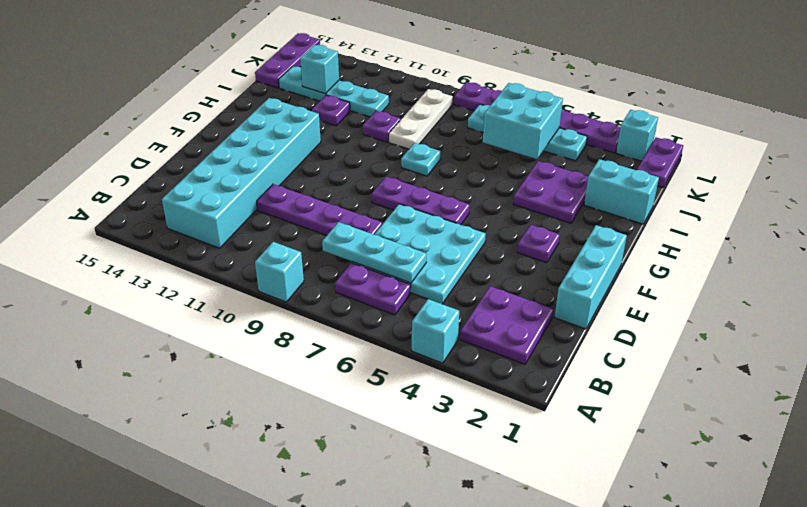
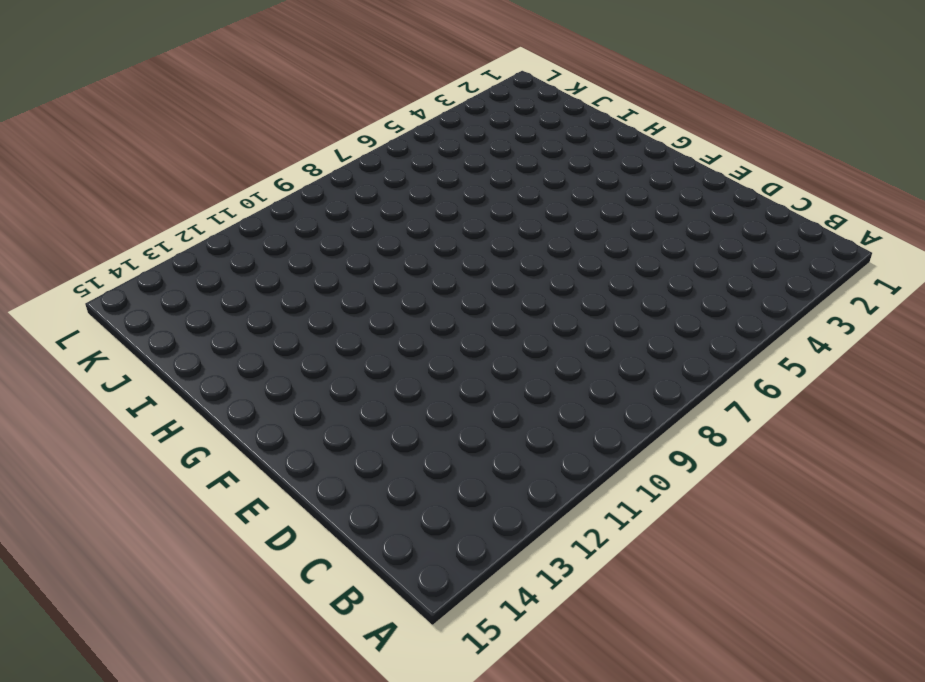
none -> cyan 1x1 brick [412,299,459,363]
none -> cyan 1x1 brick [255,242,304,302]
none -> purple 2x2 plate [460,286,553,364]

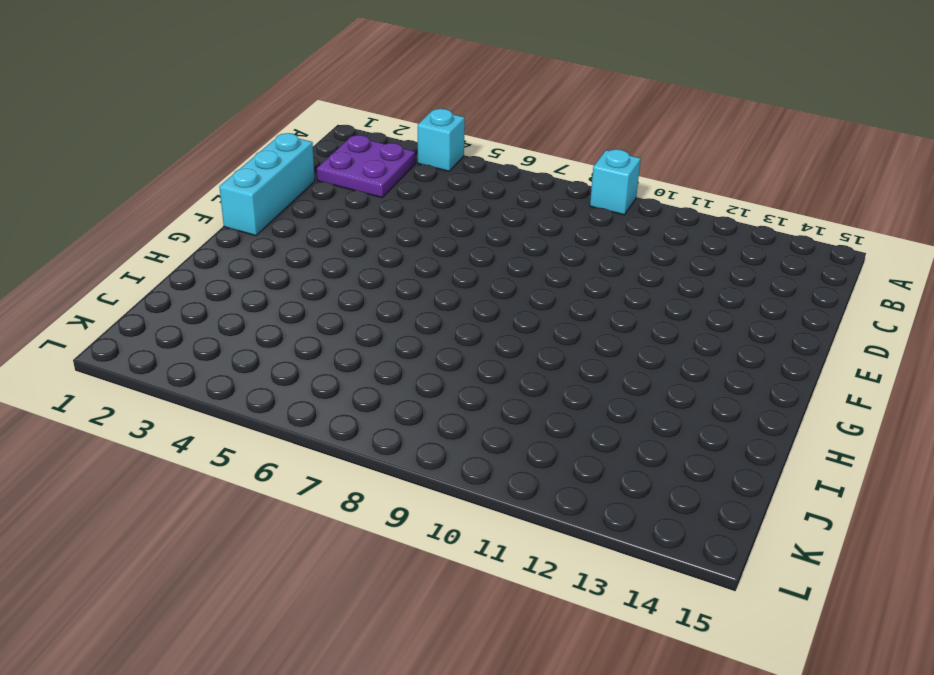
none -> purple 1x2 plate [335,263,411,315]
none -> cyan 2x6 brick [162,98,321,248]
none -> cyan 3x3 plate [352,204,486,304]

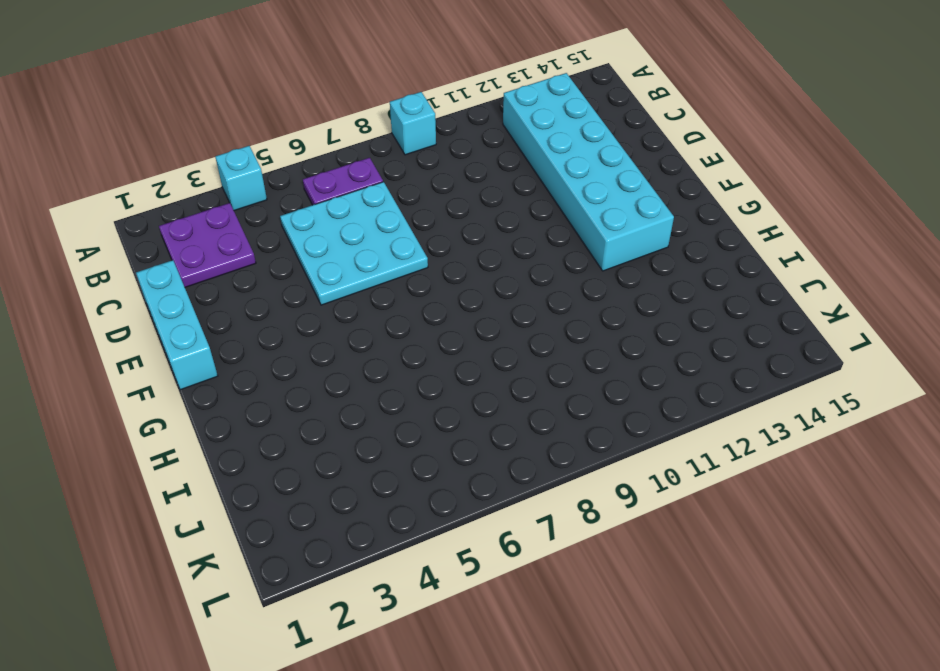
none -> purple 1x4 plate [257,184,382,235]
none -> purple 1x1 plate [517,225,560,263]
none -> purple 1x3 plate [372,177,470,225]

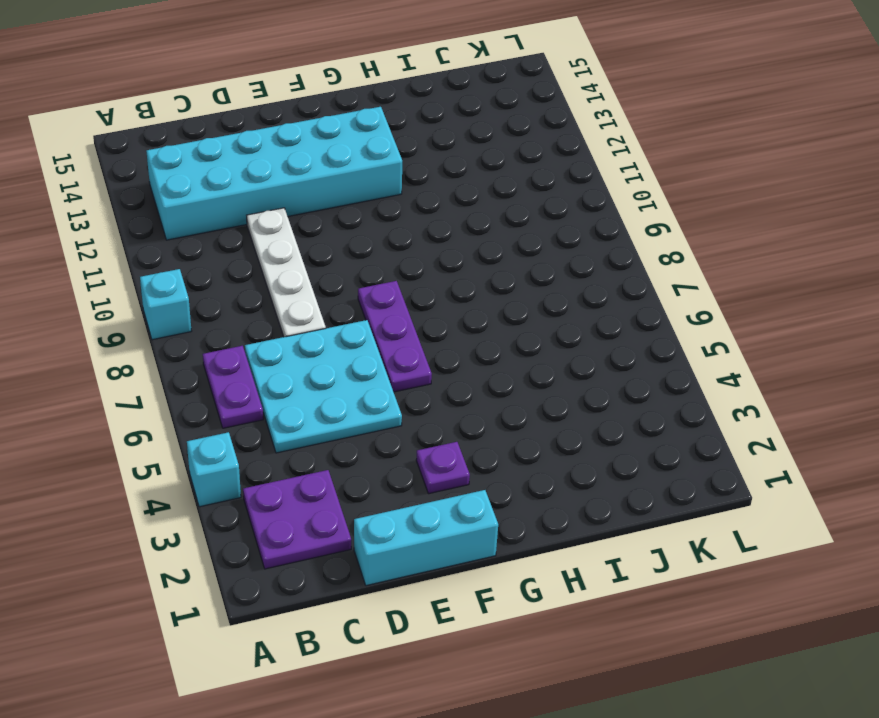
white 1x4 plate [247,208,326,337] -> purple 1x4 plate [257,184,382,235]
none -> purple 2x2 plate [513,161,588,223]
none -> cyan 1x1 plate [401,143,440,176]
none -> cyan 1x2 brick [584,159,659,224]

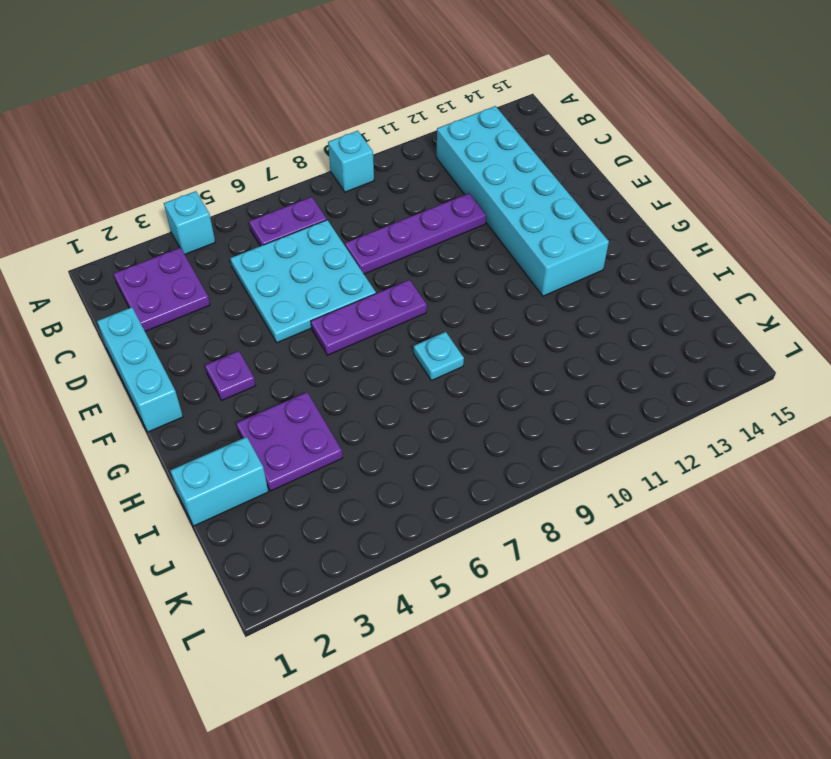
none -> white 1x3 plate [389,89,453,149]
none -> purple 1x1 plate [363,111,401,142]
none -> purple 1x1 plate [312,95,350,126]

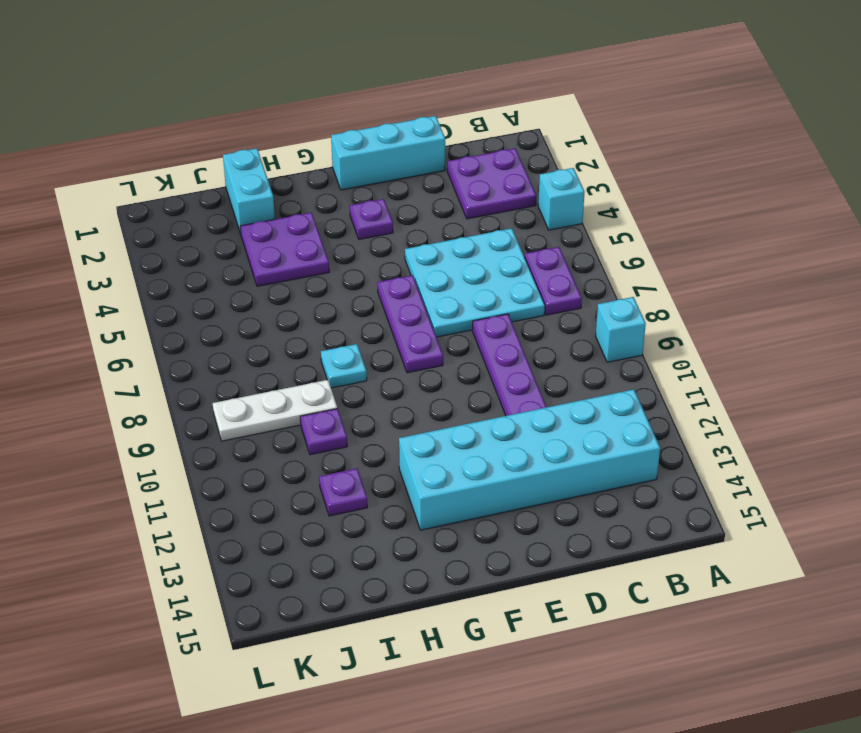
none -> cyan 1x4 plate [279,66,389,117]
none -> purple 1x3 plate [255,33,320,88]
none -> purple 1x2 plate [637,137,683,188]

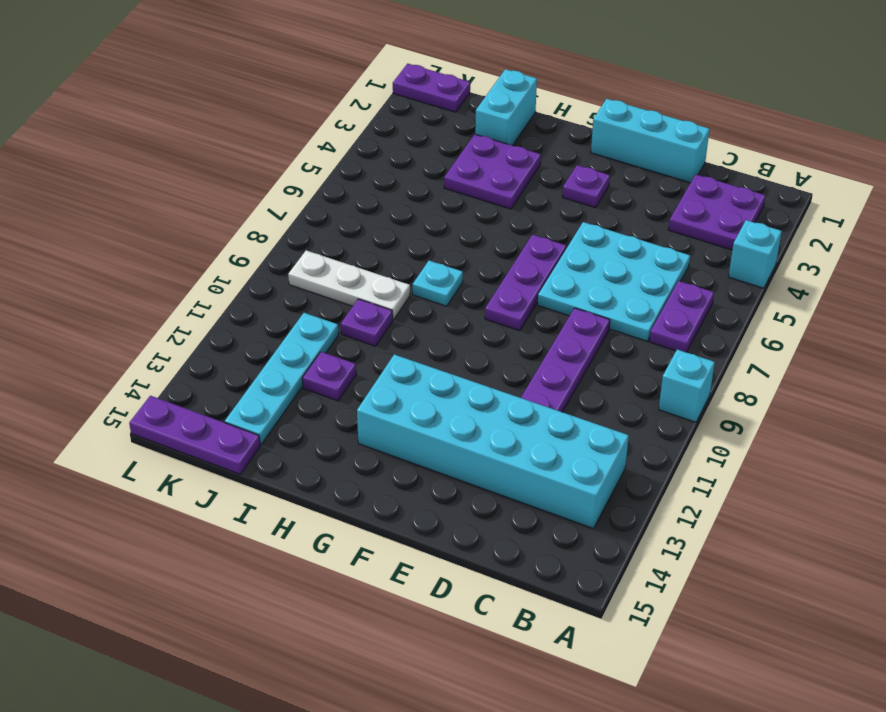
none -> cyan 1x4 plate [468,104,587,161]
none -> cyan 1x1 brick [616,110,658,161]
none -> purple 1x6 plate [454,82,620,153]

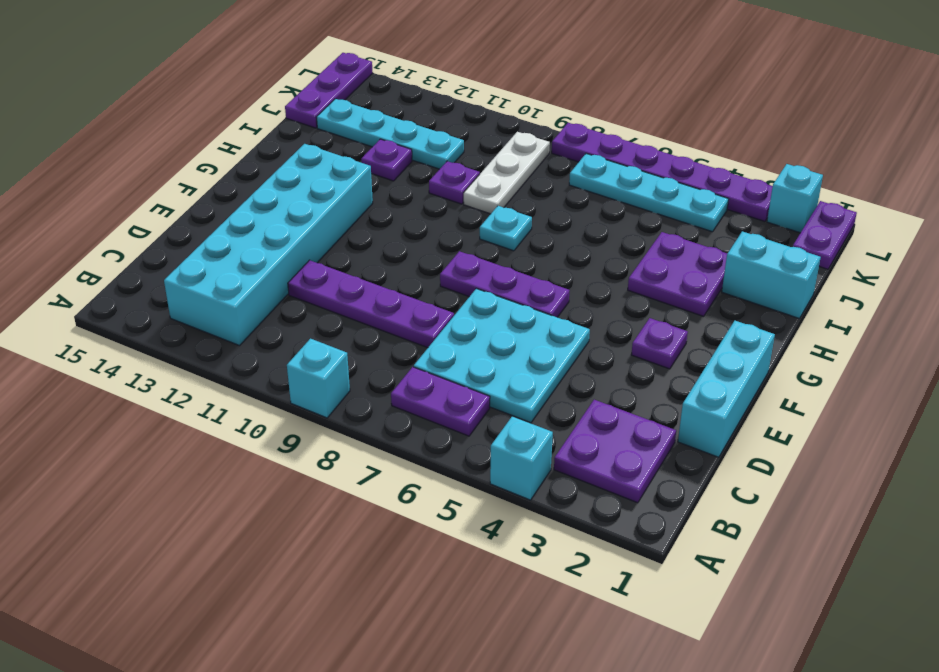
none -> cyan 1x3 plate [322,222,426,283]
none -> cyan 2x2 brick [483,83,563,159]
none -> cyan 1x1 brick [300,45,339,94]

